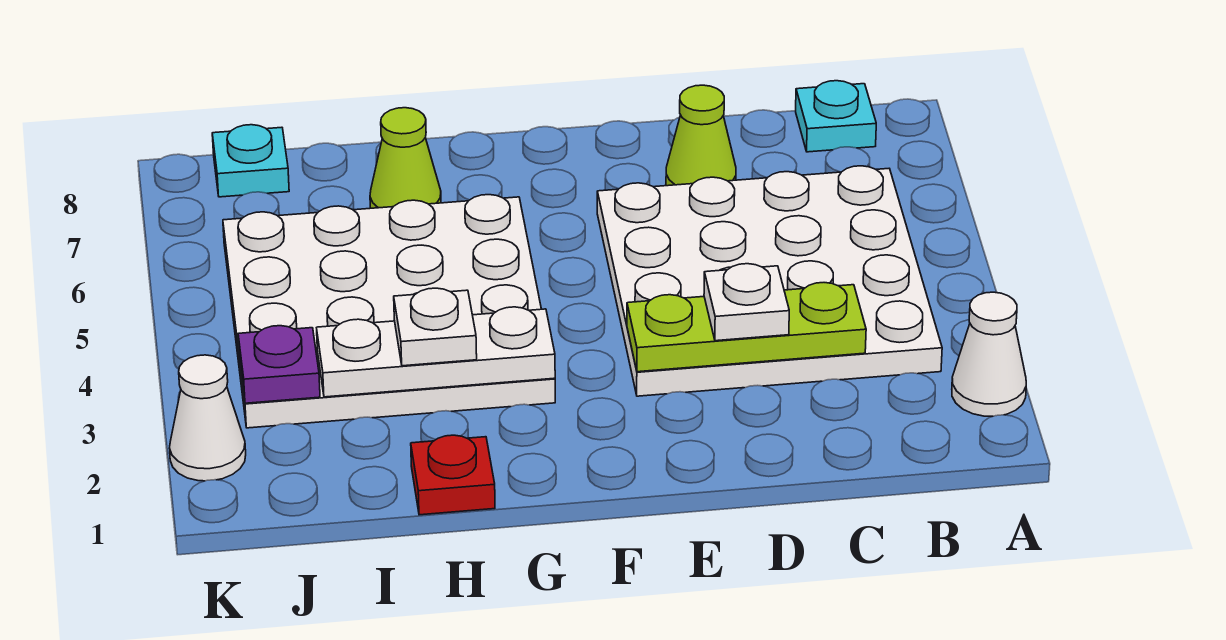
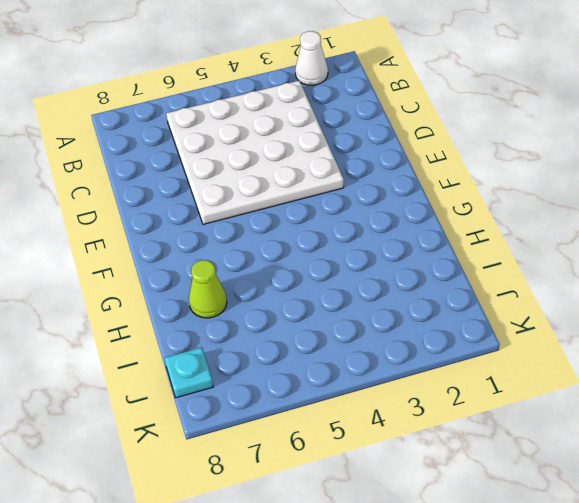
none -> cyan 1x1 plate [796,81,876,152]
none -> lime 1x1 cone [666,85,736,186]
none -> white 4x4 plate [223,195,555,428]

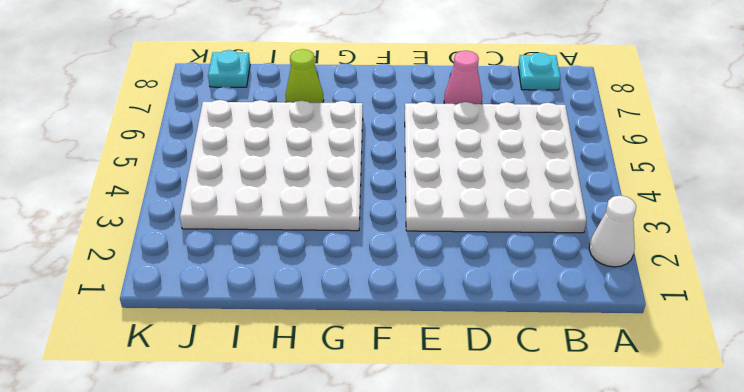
pink 1x1 cone [444,51,482,104] -> lime 1x1 cone [666,85,736,186]
none -> red 1x1 plate [411,435,495,515]
none -> white 1x1 cone [170,355,246,481]
none -> lime 1x3 plate [627,283,866,372]

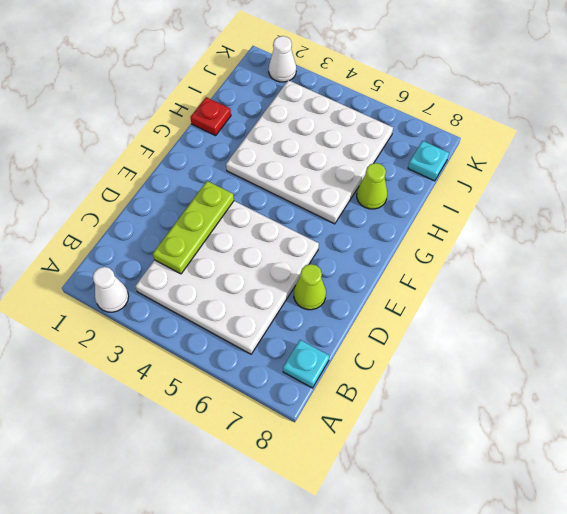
none -> white 1x3 plate [317,307,555,397]
none -> purple 1x1 plate [238,326,320,403]
none -> white 1x1 plate [704,264,789,341]

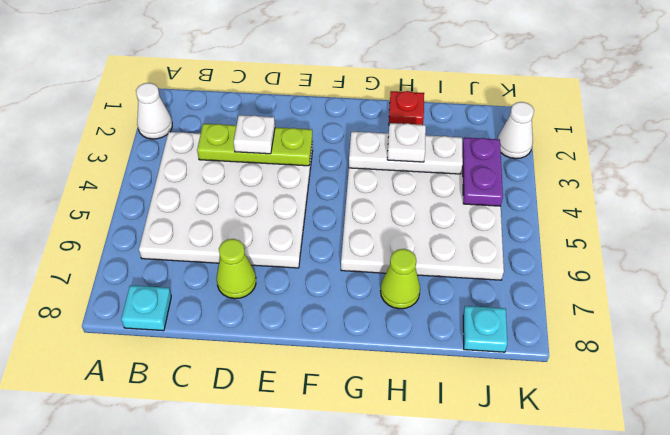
purple 1x2 plate [462,137,503,206] -> purple 1x1 plate [238,326,320,403]

